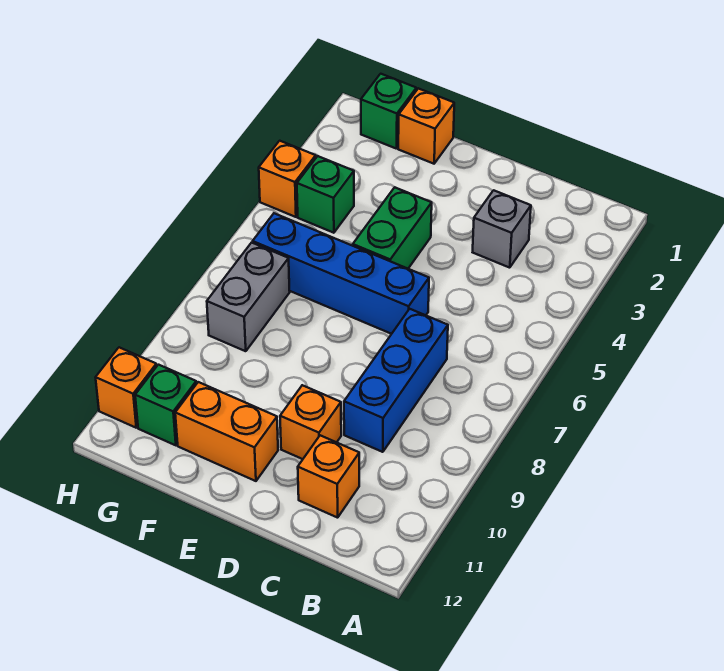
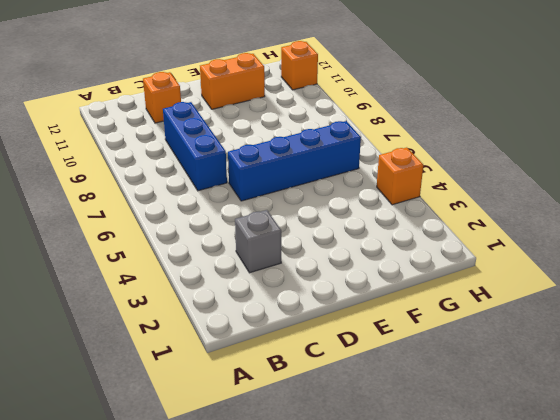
none -> orange 1x1 brick [280,385,341,459]
none -> green 1x2 brick [353,187,432,269]
none -> orange 1x1 brick [398,88,454,164]

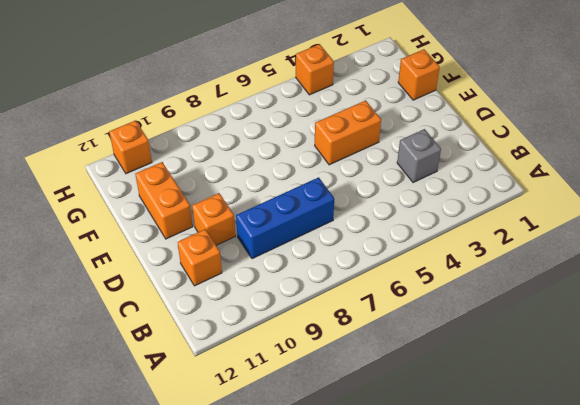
orange 1x2 brick [315,100,381,165] -> green 1x2 brick [353,187,432,269]
none -> blue 1x4 brick [253,213,429,334]
none -> green 1x1 brick [361,74,416,148]
none -> green 1x1 brick [297,156,354,233]

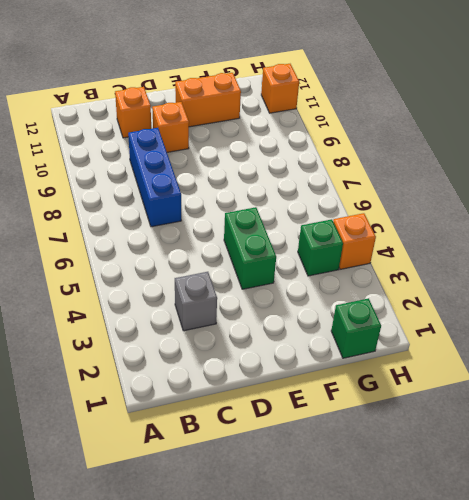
none -> blue 1x4 brick [253,213,429,334]
none -> orange 1x1 brick [398,88,454,164]
none -> grey 1x2 brick [207,243,290,351]

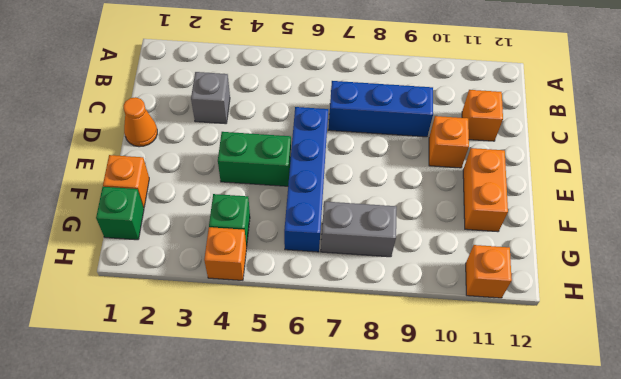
orange 1x1 cone [123,97,157,147] -> none
none -> green 1x1 brick [135,365,196,445]

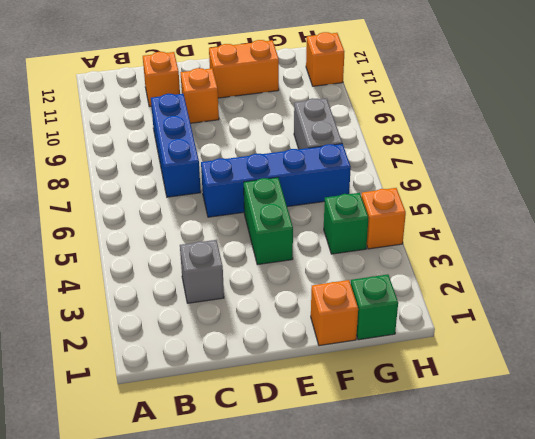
none -> green 1x1 brick [135,365,196,445]

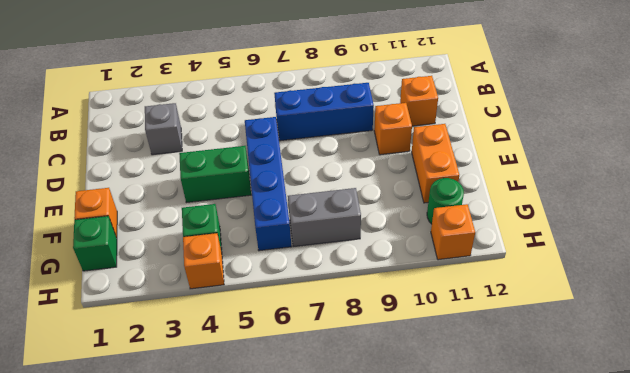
green 1x1 round brick [427,178,464,224] -> green 1x1 brick [135,365,196,445]

